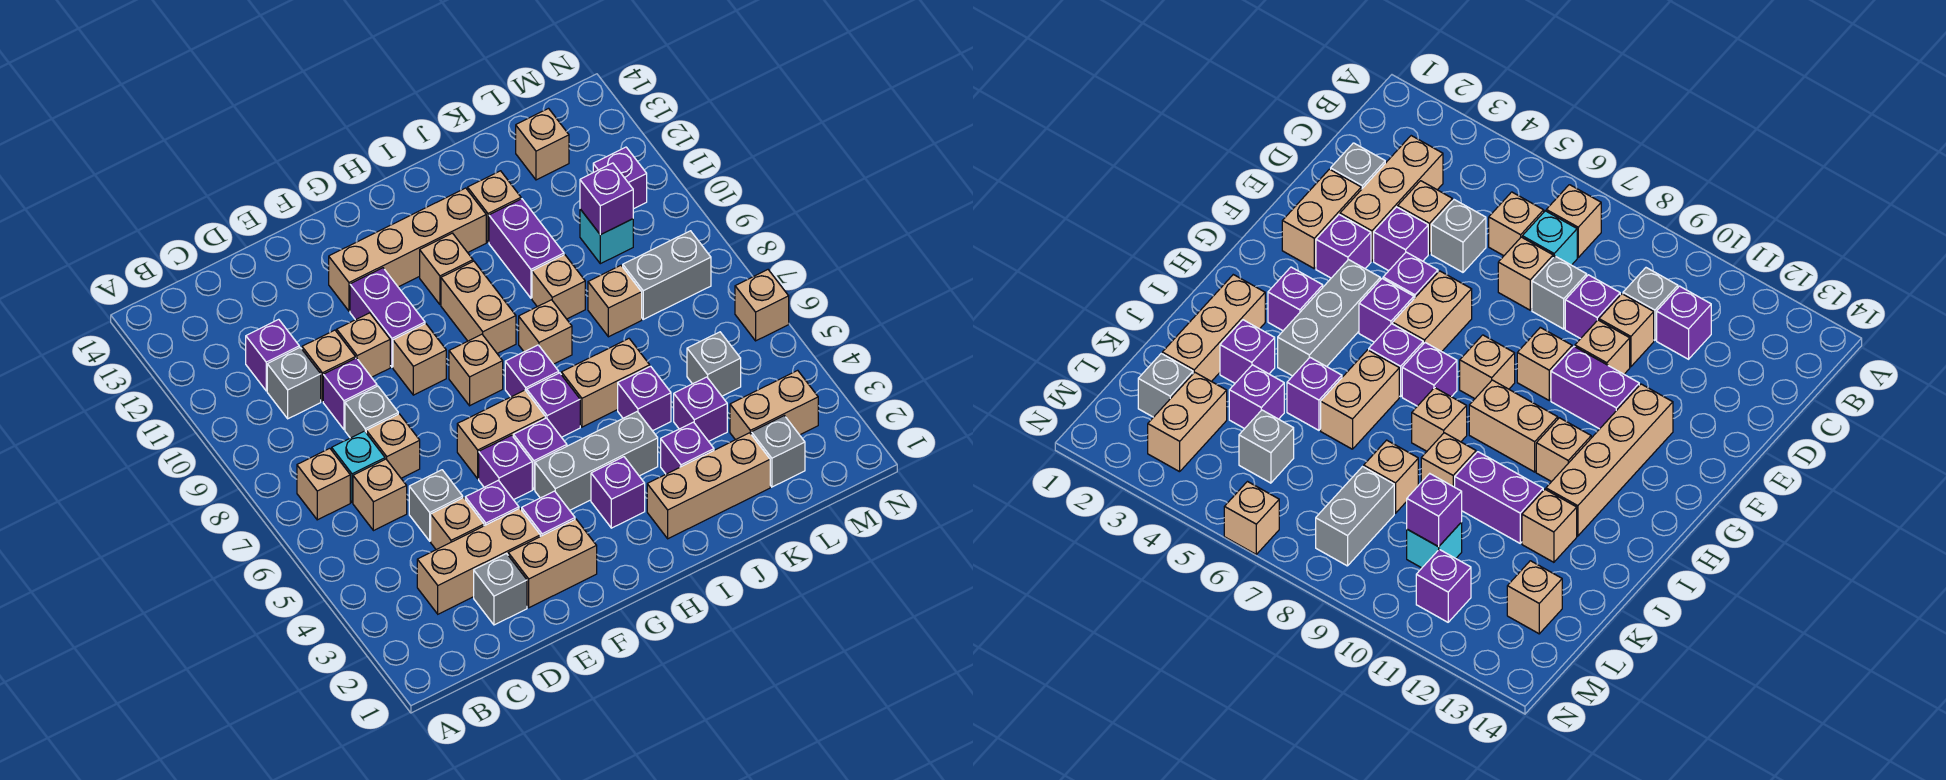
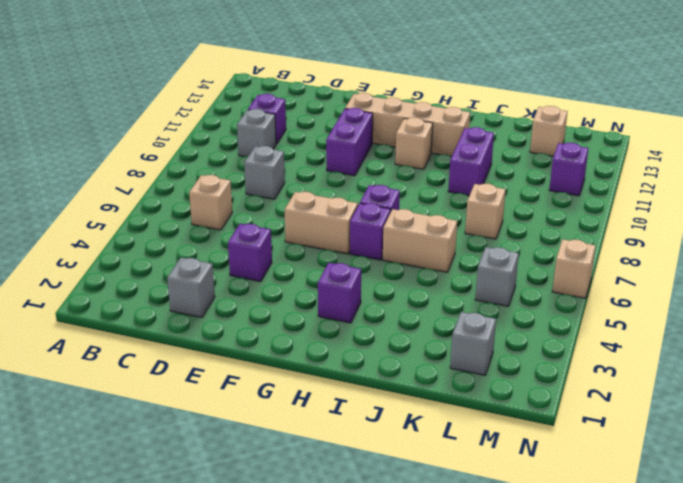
none -> tan 1x1 brick [297,448,350,520]
none -> tan 1x3 brick [417,508,540,614]
none -> cyan 1x1 brick [332,431,385,503]
none -> tan 1x1 brick [431,498,484,550]

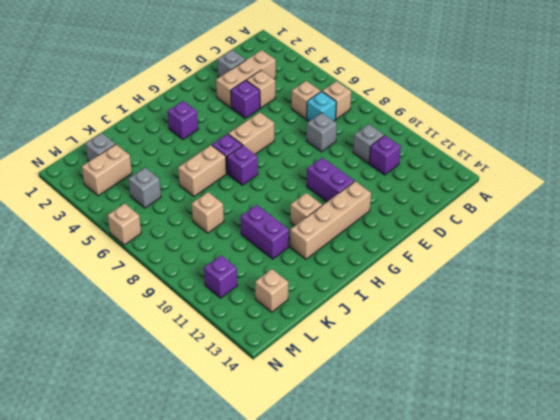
none -> grey 1x1 brick [409,470,463,541]
none -> tan 1x1 brick [366,414,420,478]
none -> purple 1x1 brick [323,358,377,429]
none -> tan 1x1 brick [302,330,355,402]

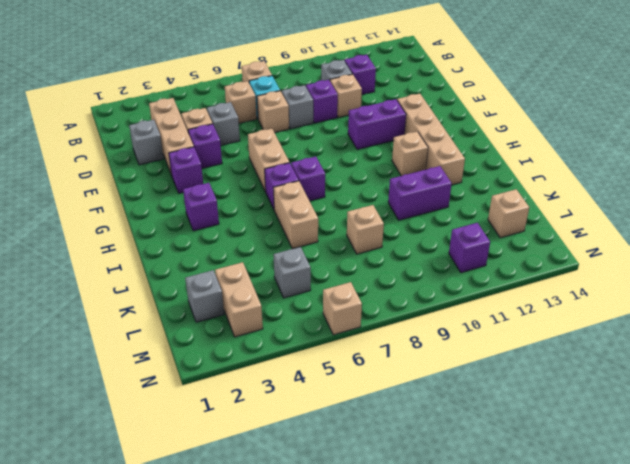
none -> tan 1x2 brick [508,519,597,608]
none -> tan 1x1 brick [337,313,390,377]
none -> purple 1x1 brick [479,435,532,500]
none -> tan 1x1 brick [393,324,446,395]

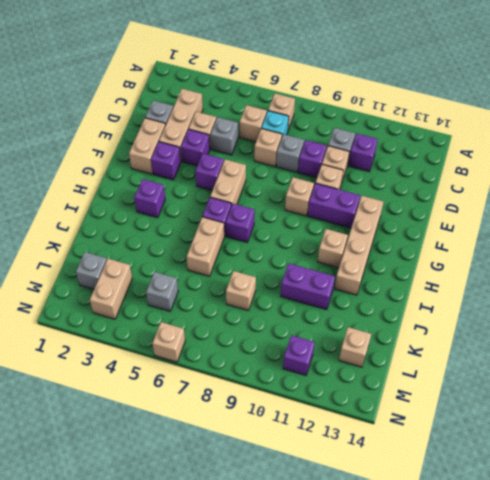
none -> grey 1x3 brick [535,412,658,510]
none -> purple 1x1 brick [513,418,567,489]
none -> tan 1x1 brick [449,334,503,406]
none -> tan 1x2 brick [441,261,516,353]

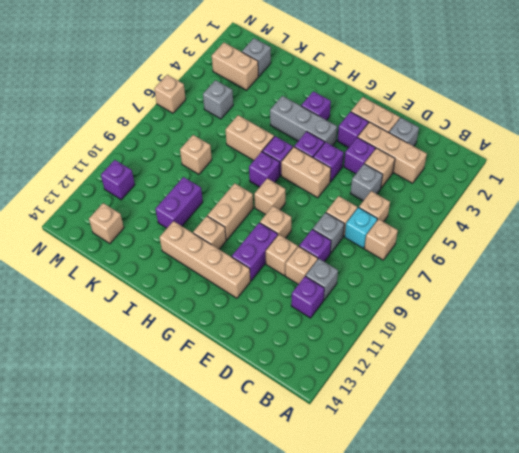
none -> tan 1x3 brick [647,433,770,539]
none -> tan 1x1 brick [519,300,572,364]
none -> purple 1x1 brick [661,422,714,474]
none -> purple 1x1 brick [618,366,671,431]

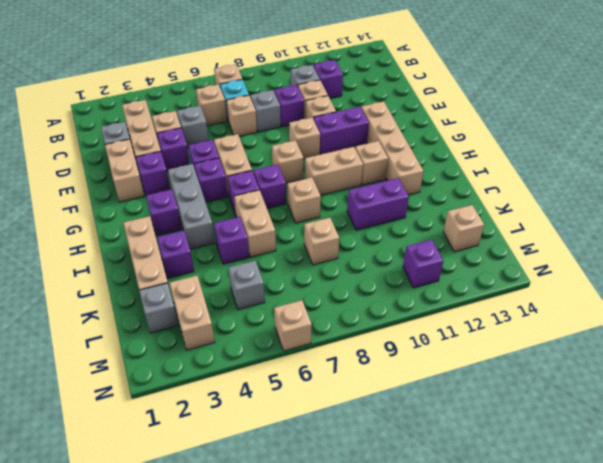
none -> tan 1x1 brick [532,255,585,319]
none -> tan 1x1 brick [468,171,521,242]
none -> purple 1x1 brick [674,377,727,441]
none -> grey 1x2 brick [623,231,711,319]

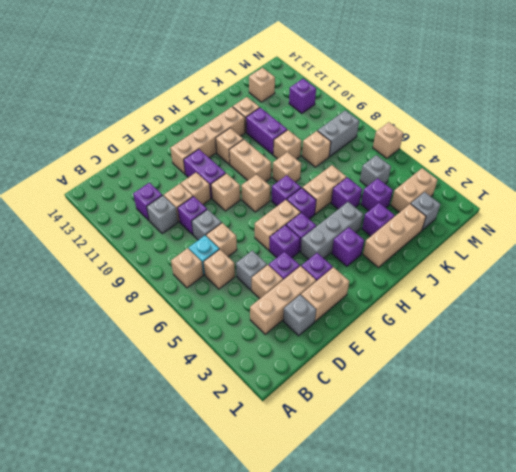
none -> cyan 1x1 brick [580,209,633,264]
none -> purple 1x1 brick [580,163,633,235]

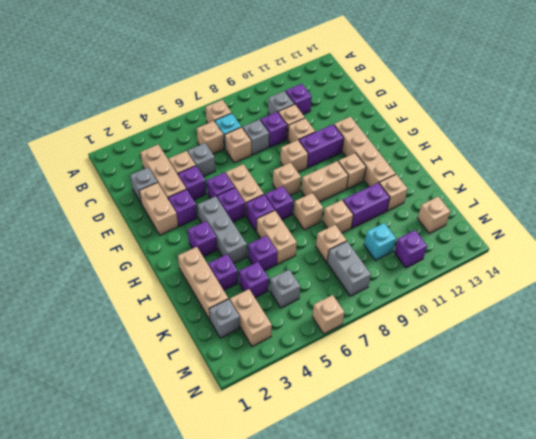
none -> purple 1x1 brick [580,163,633,235]

